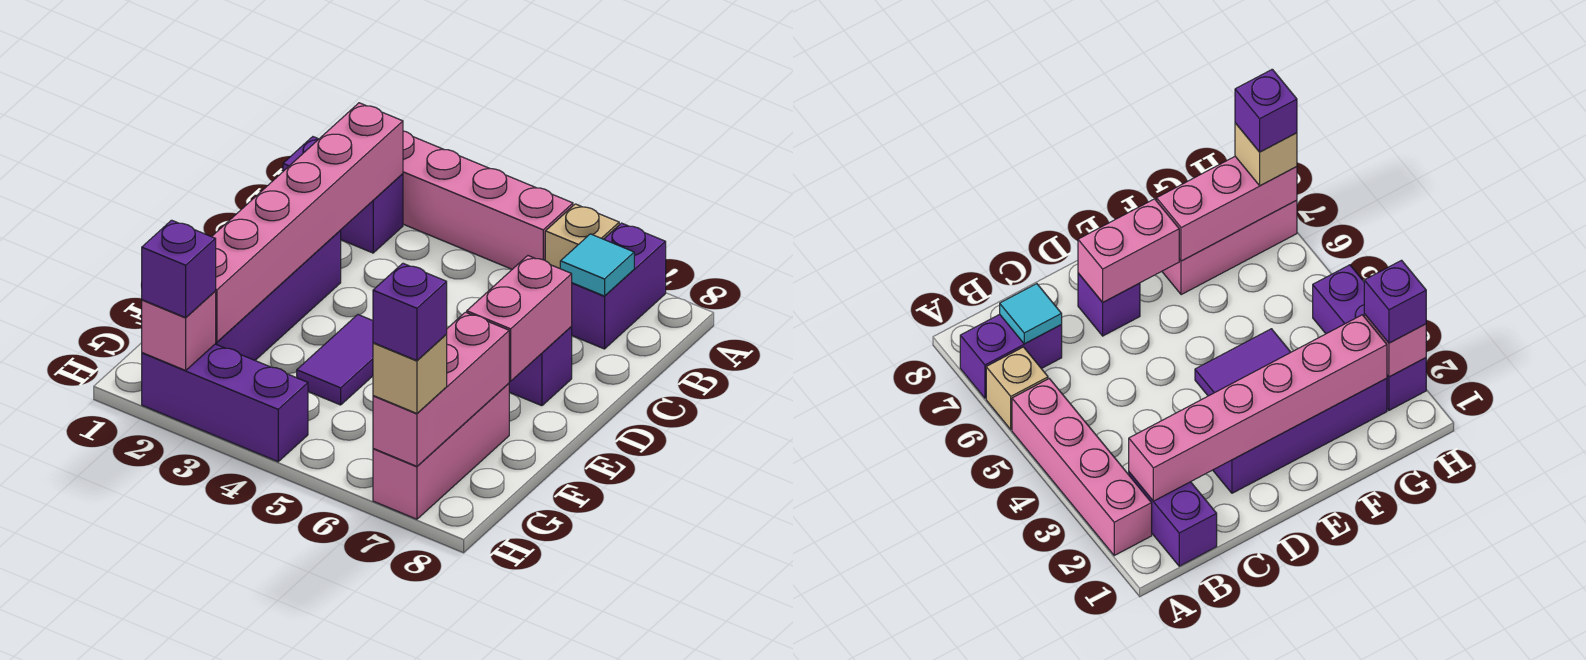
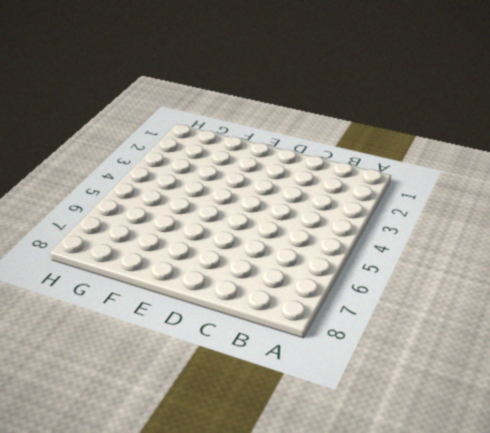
none -> pink 1x4 brick [403,131,573,269]
none -> tan 1x1 brick [545,204,619,269]
none -> purple 1x2 brick [571,223,666,349]

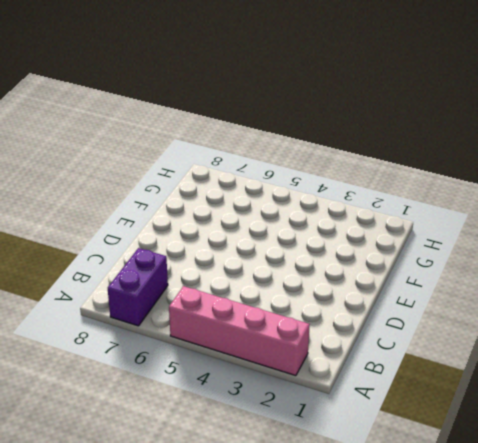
none -> tan 1x1 brick [545,204,619,269]
none -> purple 1x2 brick [283,137,403,253]
none -> purple 1x4 brick [216,231,341,360]

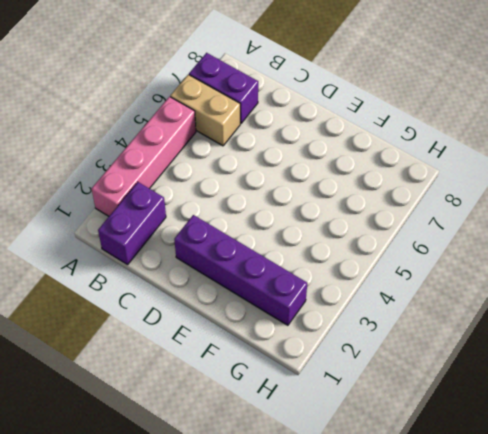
tan 1x2 brick [170,75,240,146] -> tan 1x1 brick [545,204,619,269]
none -> purple 1x1 brick [509,327,572,406]
none -> purple 1x2 tile [297,315,373,405]
none -> pink 1x3 brick [373,383,509,519]

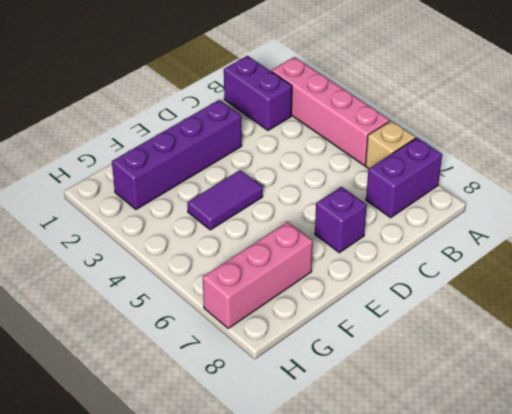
none -> purple 1x3 brick [142,344,308,462]
none -> pink 1x6 brick [212,103,403,342]
none -> cyan 1x1 tile [560,234,634,296]

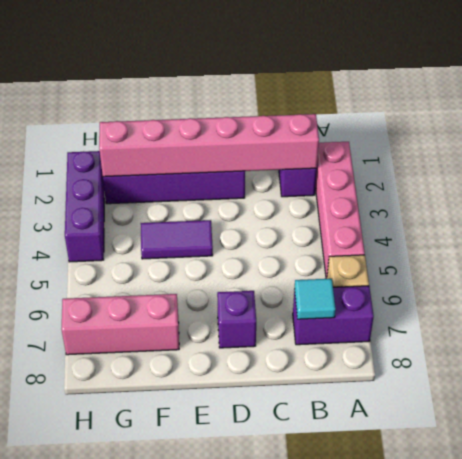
none -> pink 1x2 brick [467,256,572,381]
none -> pink 1x3 brick [373,312,509,466]
none -> pink 1x1 brick [142,292,216,370]

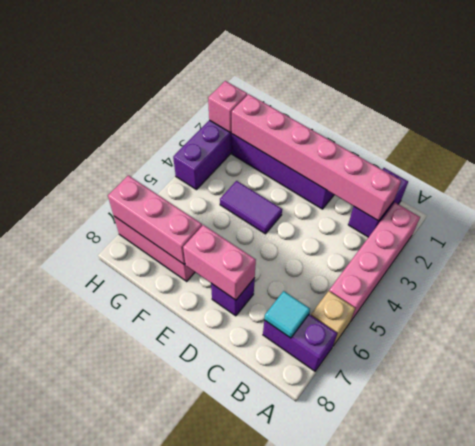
none -> purple 1x1 brick [142,220,216,318]
none -> tan 1x1 brick [373,335,447,413]
none -> purple 1x1 brick [373,263,447,361]

